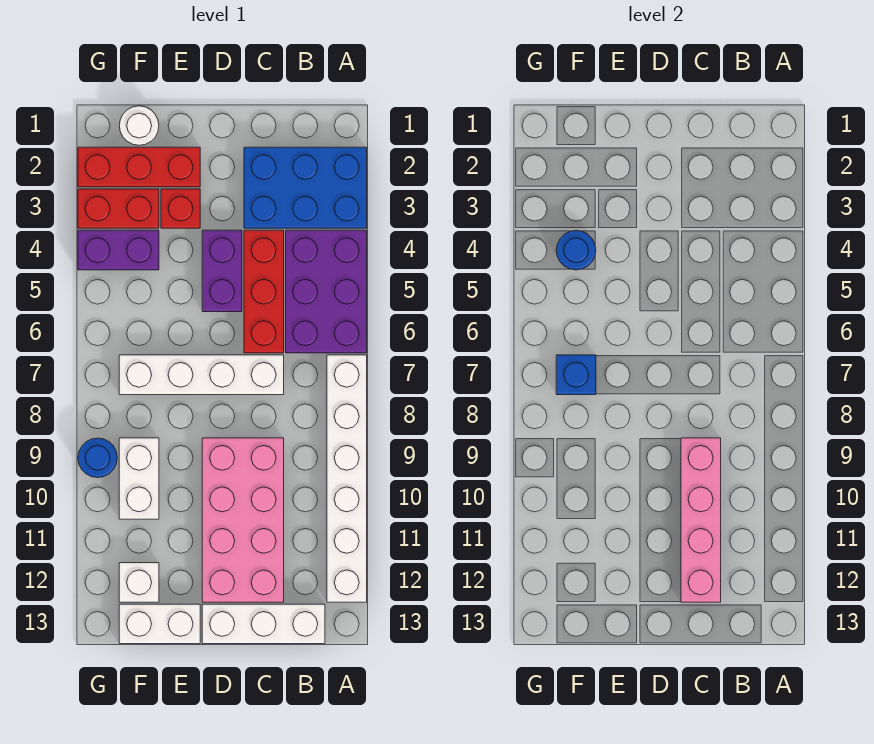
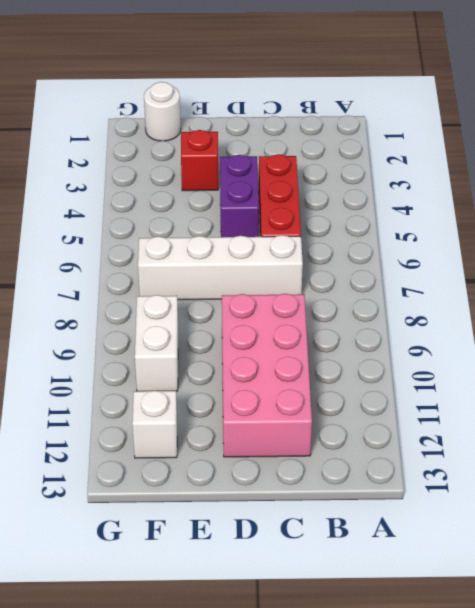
none -> blue 2x3 brick [244,147,367,228]
none -> purple 2x3 brick [286,230,367,353]
none -> white 1x6 brick [327,355,367,602]

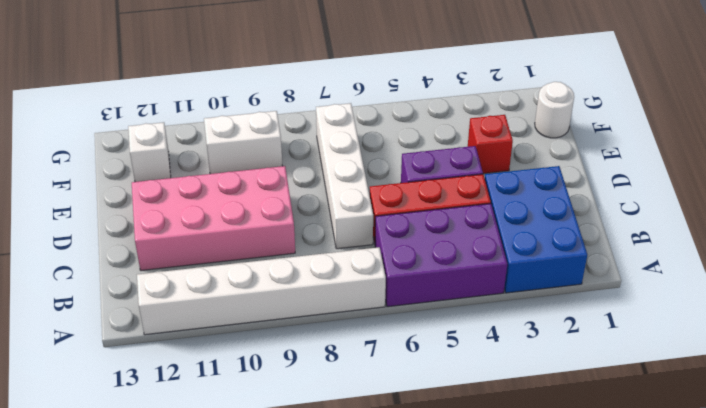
none -> white 1x3 brick [202,604,325,644]
none -> red 1x3 brick [78,147,200,187]
none -> white 1x2 brick [119,604,200,644]

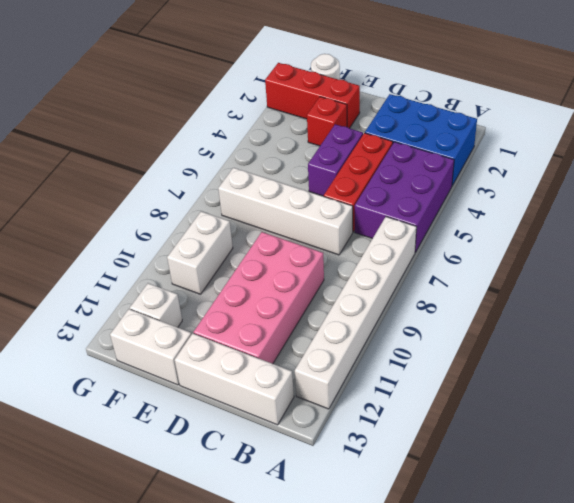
none -> red 1x2 brick [78,189,159,228]
none -> purple 1x2 brick [78,230,159,270]
none -> blue 1x1 round brick [78,438,117,478]

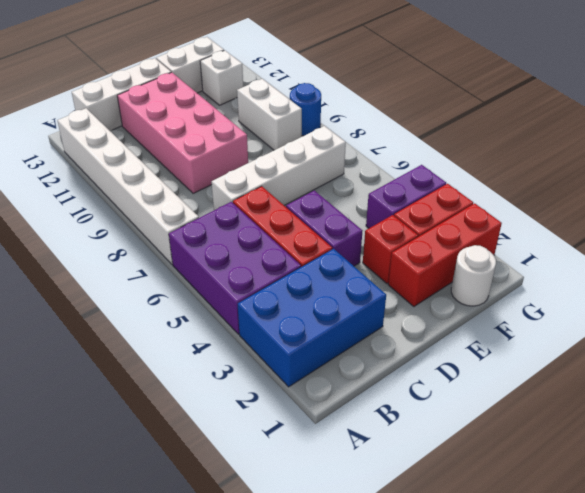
none -> pink 1x4 brick [681,438,721,602]
none -> blue 1x1 round brick [556,231,596,270]
none -> blue 1x1 brick [556,355,596,395]

